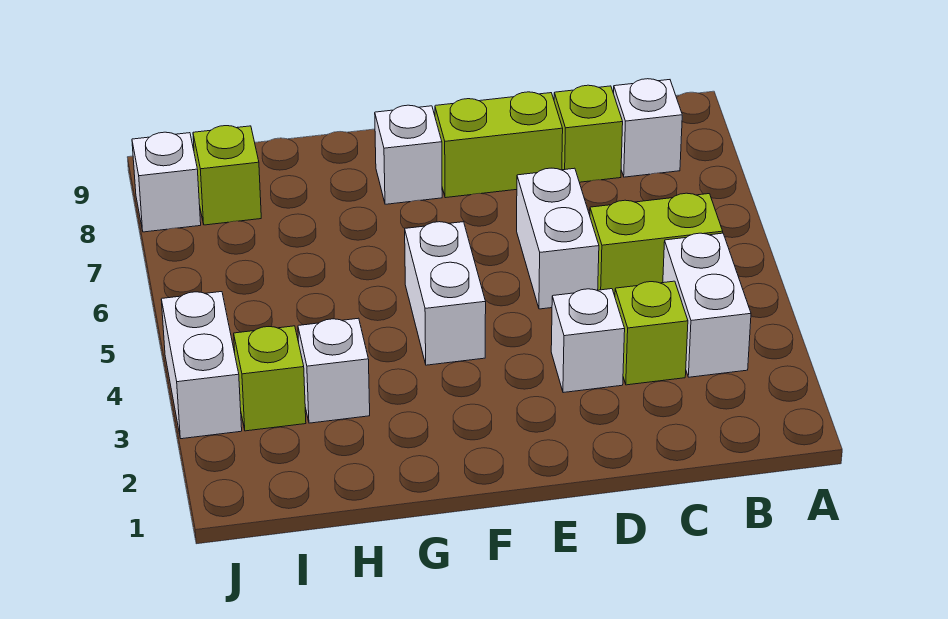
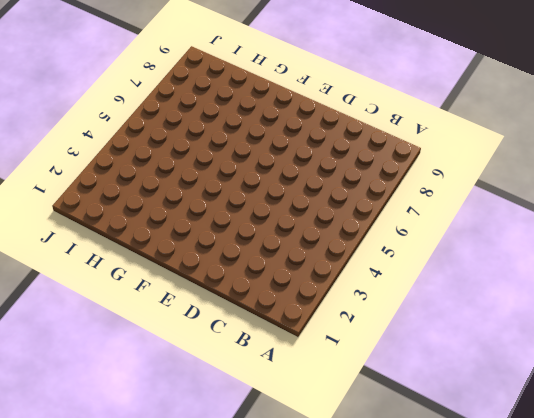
none -> white 1x2 brick [663,233,751,377]
none -> lime 1x2 brick [590,193,723,296]
none -> white 1x1 brick [614,79,682,177]

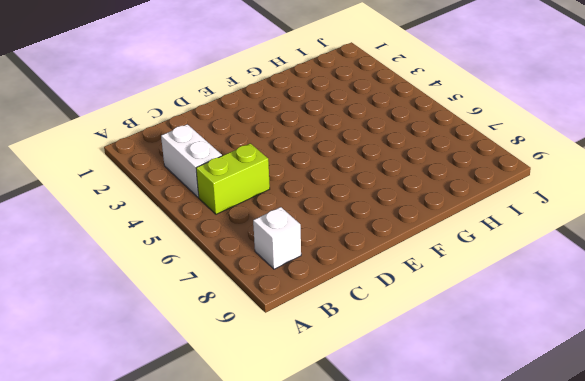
none -> lime 1x1 brick [615,281,688,385]
none -> lime 1x1 brick [554,85,623,182]
none -> white 1x1 brick [551,289,625,393]

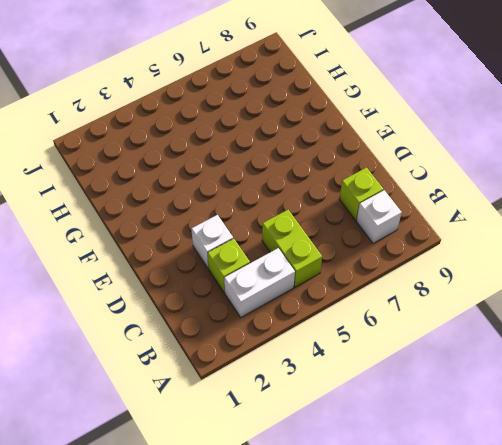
none -> white 1x2 brick [517,168,599,309]
none -> lime 1x2 brick [435,92,563,198]
none -> white 1x2 brick [405,222,486,365]

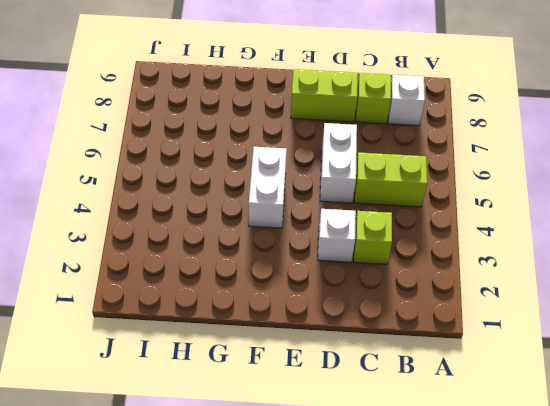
none -> white 1x2 brick [663,233,751,377]
none -> white 1x1 brick [375,105,442,204]
none -> white 1x1 brick [298,318,370,423]

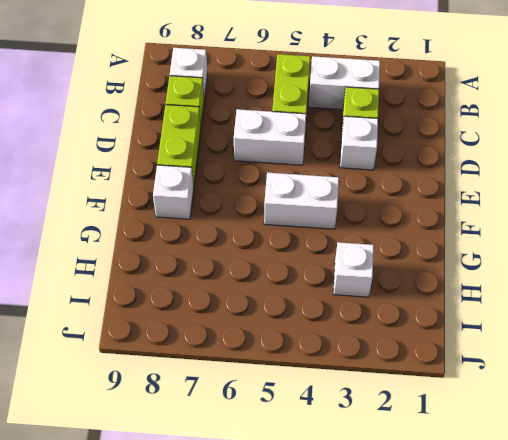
none -> lime 1x1 brick [234,326,306,431]
none -> lime 1x1 brick [193,126,261,225]
none -> white 1x2 brick [161,292,242,439]

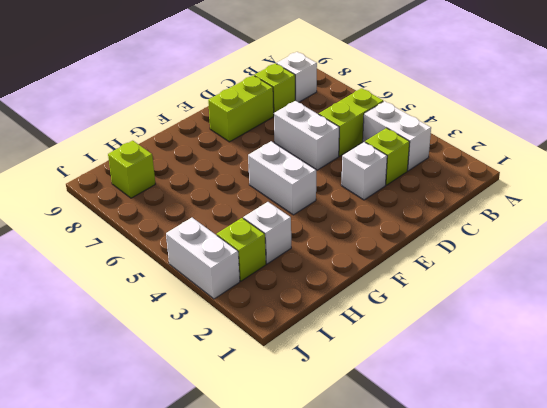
none -> white 1x1 brick [375,105,442,204]
none -> white 1x1 brick [132,132,201,232]

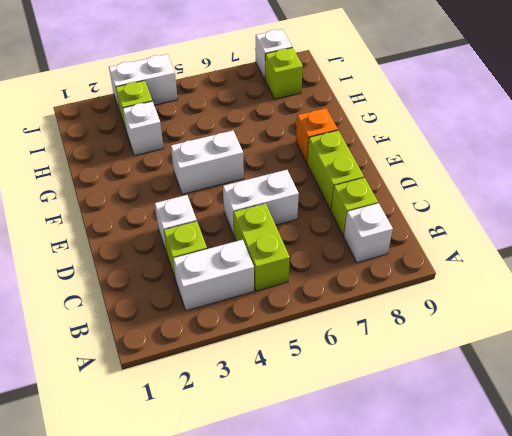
orange 1x1 brick [296,108,338,163] -> white 1x1 brick [375,105,442,204]

